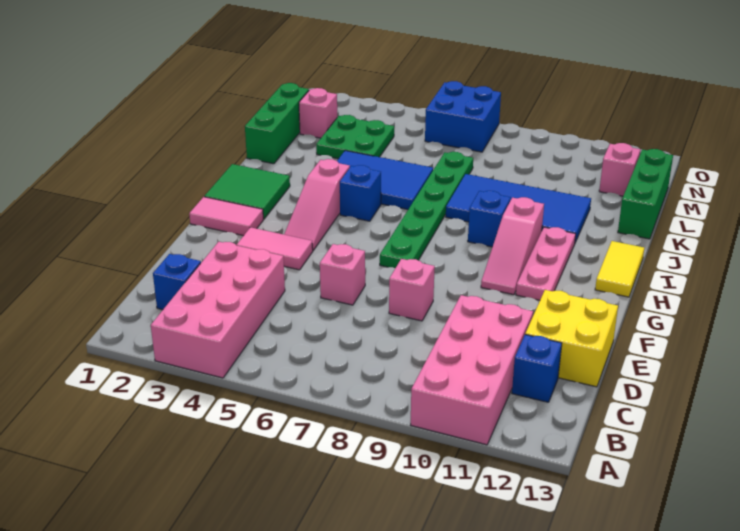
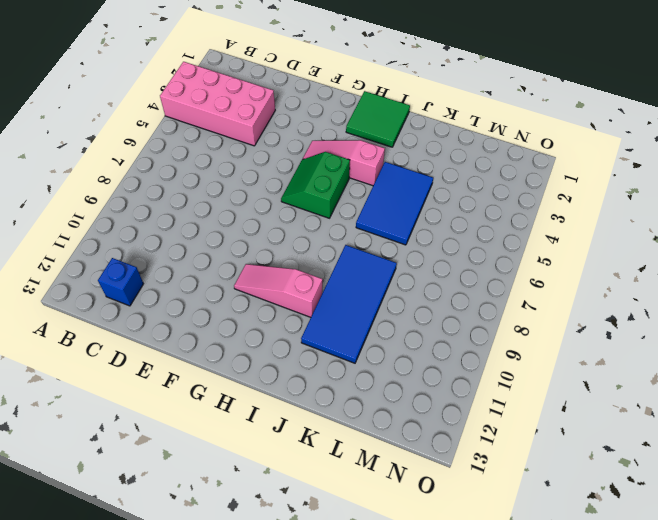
green 2x2 slope [281,152,350,218] -> none
none -> pink 2x4 brick [411,295,533,445]
none -> blue 1x1 brick [153,254,201,310]
none -> yellow 2x2 brick [525,290,618,387]

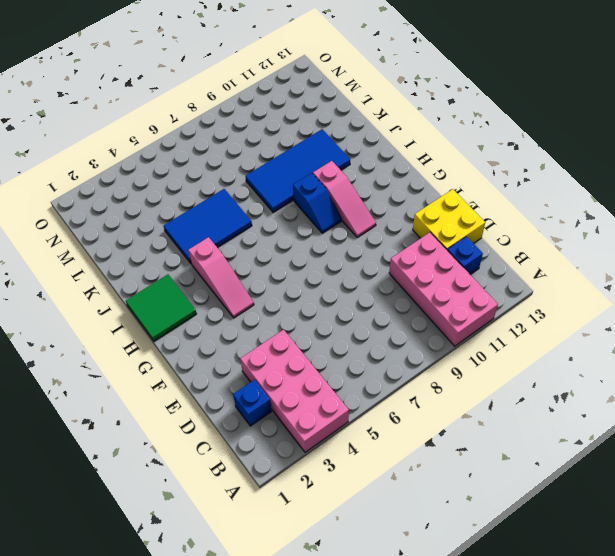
blue 1x2 slope [293,173,341,233] -> blue 1x1 brick [468,191,511,247]
none -> pink 1x1 brick [320,244,365,305]
none -> pink 1x1 brick [389,259,435,321]
none -> pink 1x2 tile [236,227,313,270]

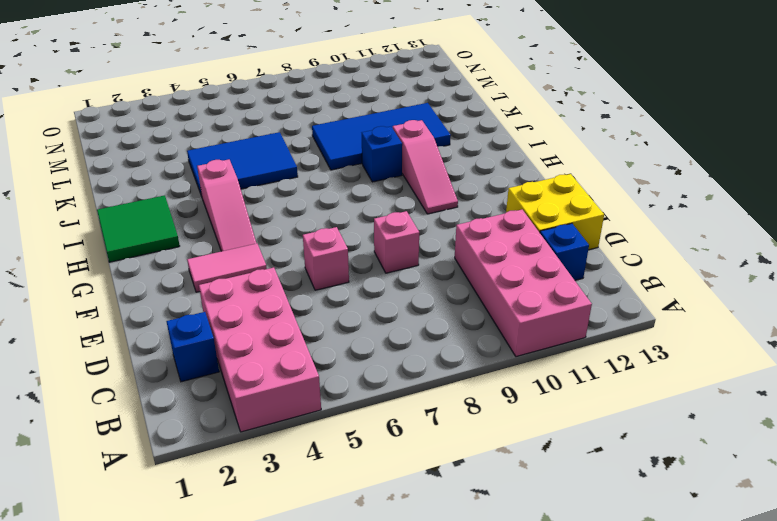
none -> pink 1x2 tile [189,197,263,236]
none -> green 1x6 plate [380,152,473,268]
none -> pink 1x3 plate [516,227,576,300]

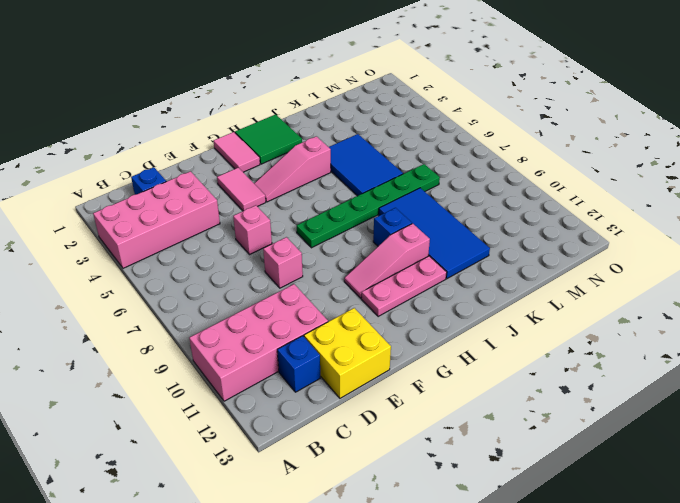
none -> yellow 1x2 tile [595,241,644,297]
none -> blue 1x1 brick [340,165,381,221]
none -> green 1x3 brick [245,83,309,164]

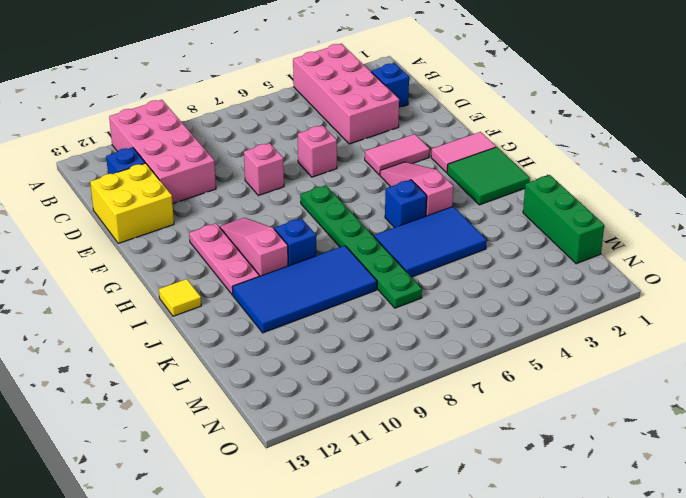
yellow 1x1 tile [159,279,201,316] -> yellow 1x2 tile [595,241,644,297]
none -> green 1x3 brick [618,149,673,239]
none -> green 2x2 plate [316,115,394,159]
none -> pink 1x1 brick [299,88,337,138]

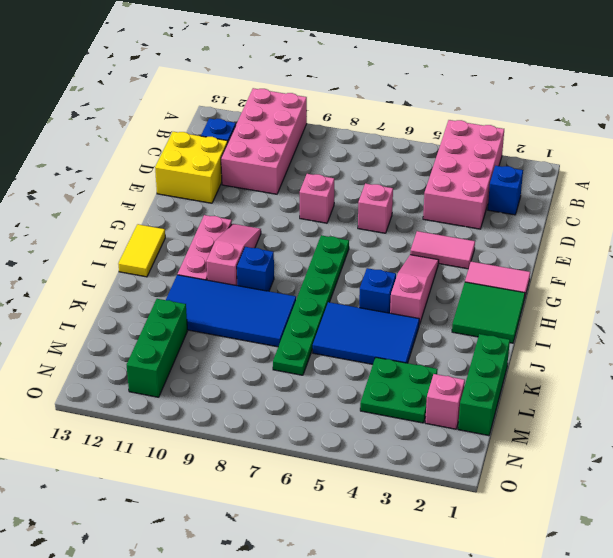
green 1x3 brick [127,299,187,397] -> green 1x3 brick moved to [618,149,673,239]
none -> pink 1x1 brick [599,143,640,196]
none -> blue 2x2 brick [425,81,501,152]

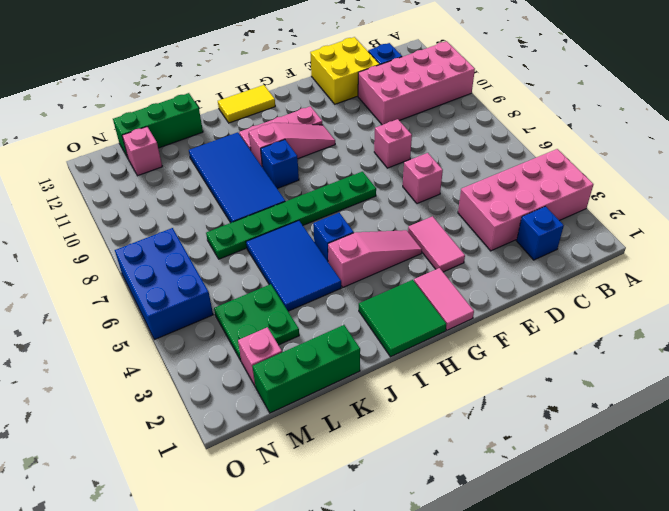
blue 2x3 brick [115,228,213,340] -> blue 2x2 brick [425,81,501,152]

